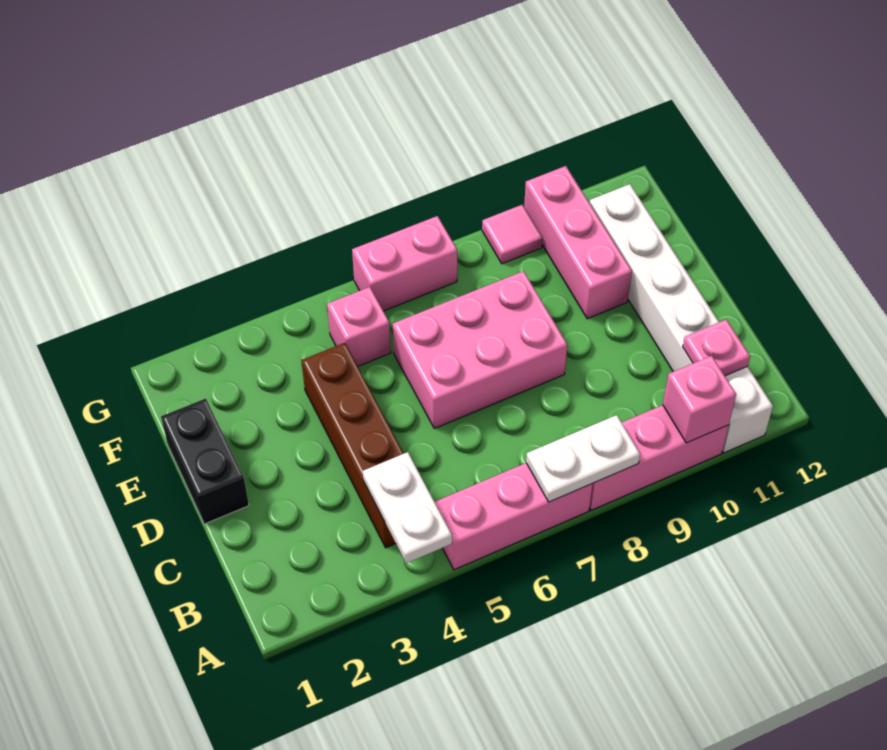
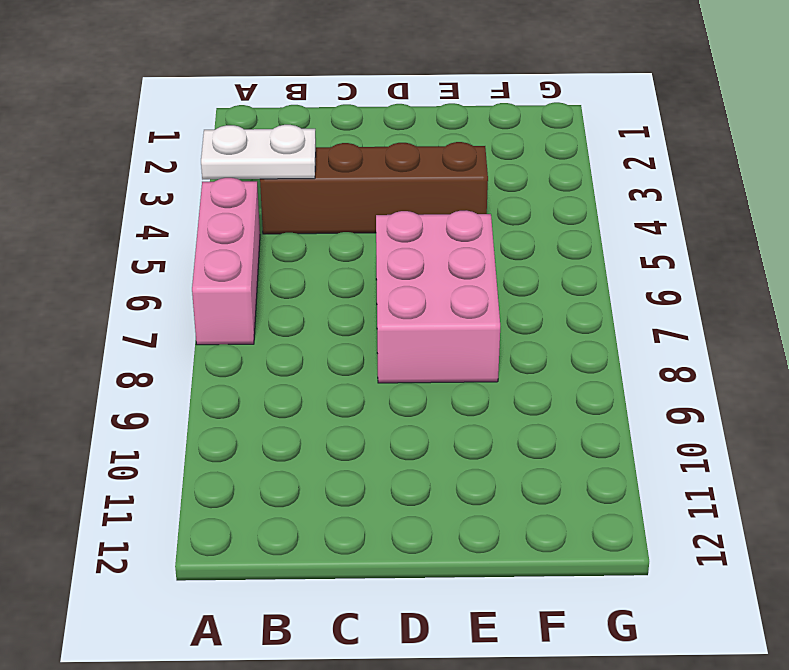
none -> pink 1x3 brick [589,405,729,510]
none -> white 1x6 brick [590,184,773,453]
none -> black 1x2 brick [161,398,249,524]

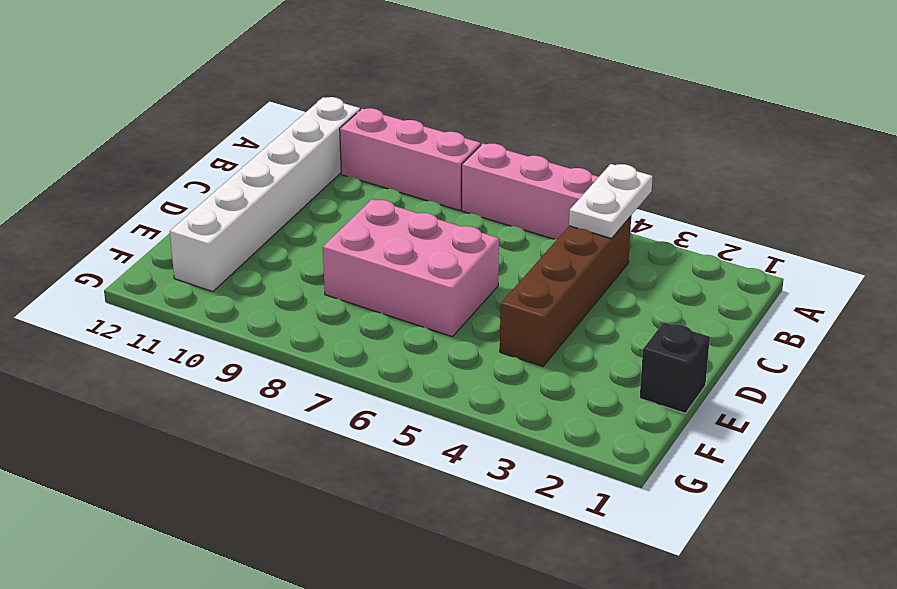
black 1x1 brick [640,322,710,413] -> black 1x2 brick [161,398,249,524]
none -> pink 1x3 brick [524,166,632,319]
none -> pink 1x1 brick [327,287,391,366]
none -> pink 1x2 brick [352,216,457,311]

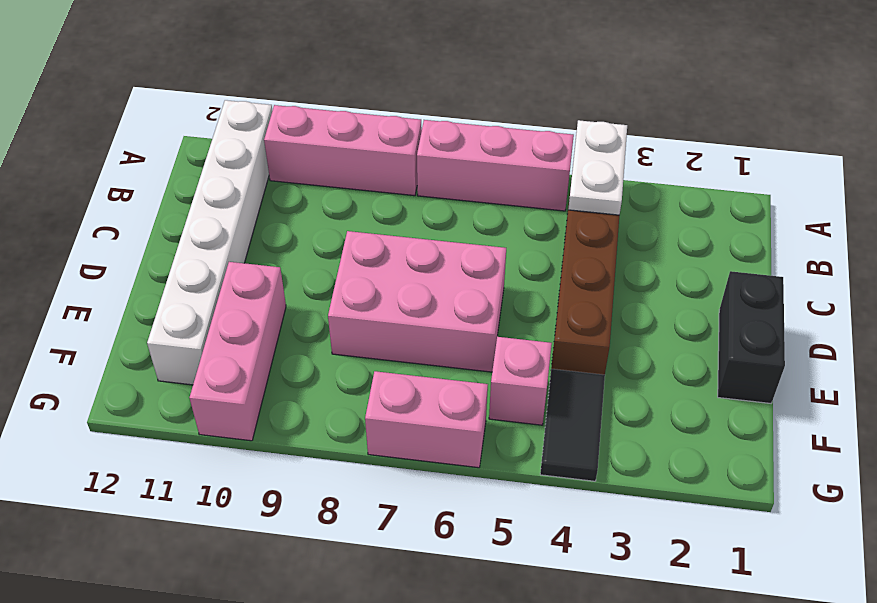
black 1x2 tile [540,369,605,481] -> none
none -> pink 1x1 tile [482,205,542,264]
none -> white 1x2 plate [526,415,640,502]
none -> pink 1x1 brick [663,356,736,443]

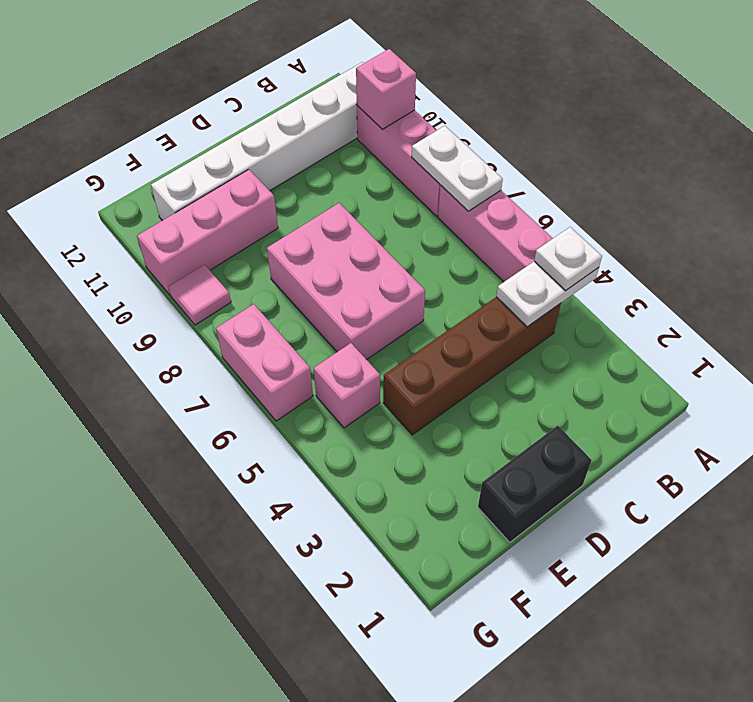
white 1x1 plate [534,227,602,291] -> none
none -> pink 1x1 plate [683,319,750,376]

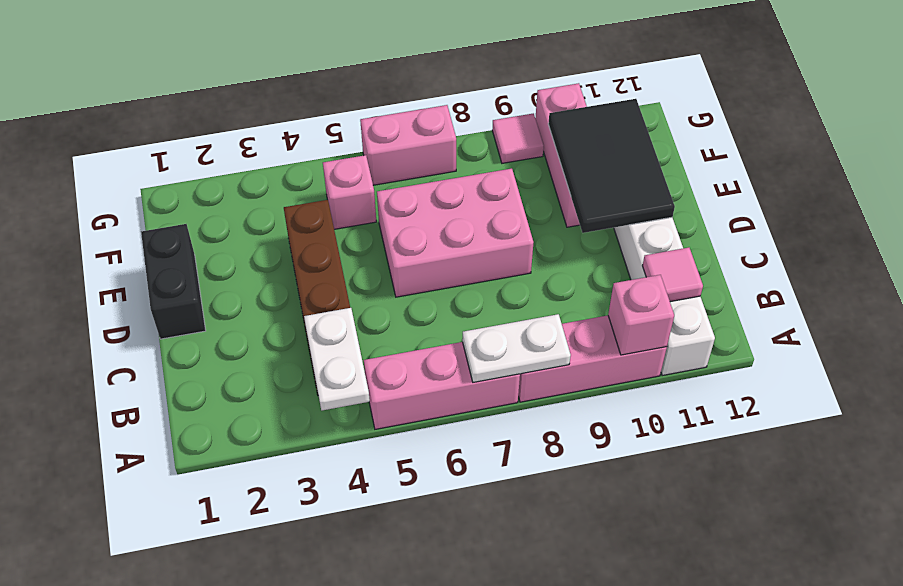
pink 1x1 tile [642,248,703,302] -> pink 1x1 plate [683,319,750,376]
black 2x3 tile [548,99,675,233] -> none

